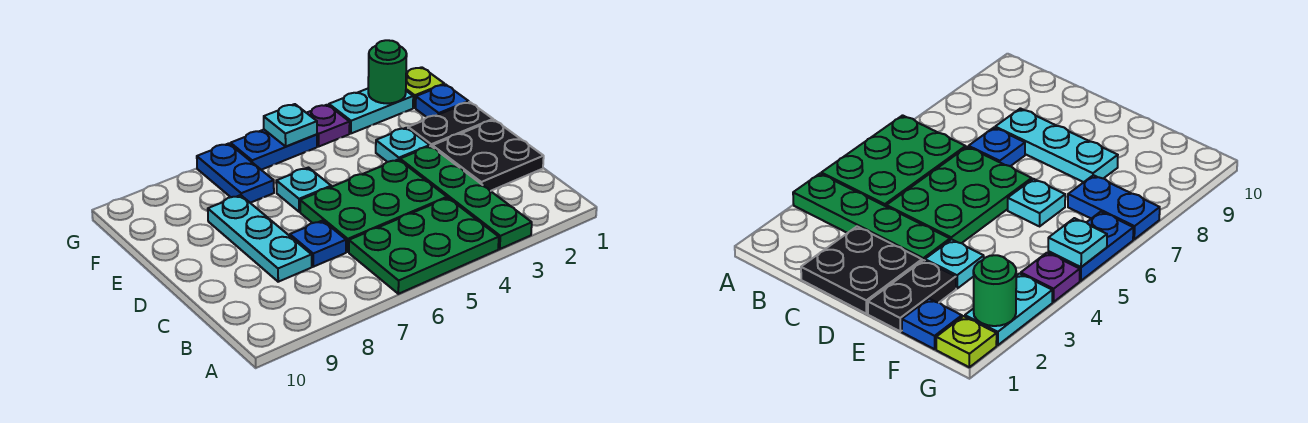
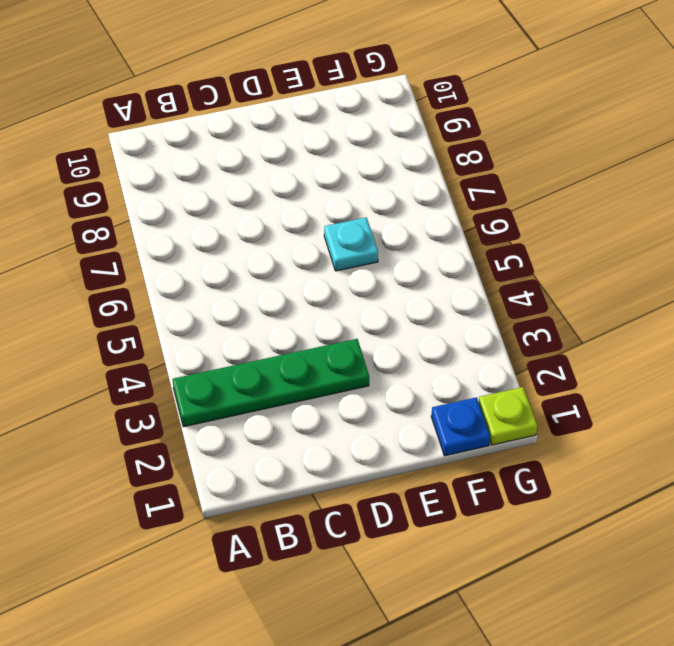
none -> green 2x3 plate [349,198,499,294]
none -> black 2x2 plate [432,120,544,191]
none -> green 2x3 plate [300,159,447,252]

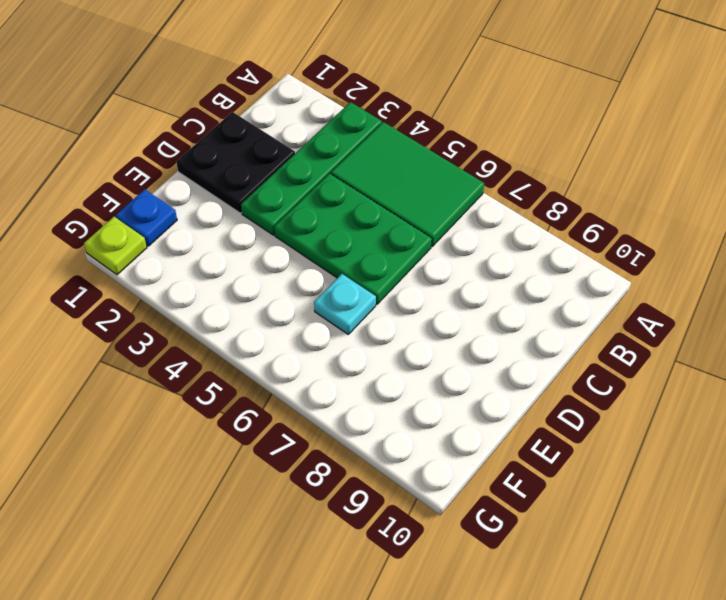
green 2x3 tile [331,122,484,246] -> green 2x3 plate [349,198,499,294]
none -> blue 1x1 plate [290,221,346,267]
none -> cyan 1x3 plate [208,195,312,282]
none -> black 1x2 plate [408,102,493,146]

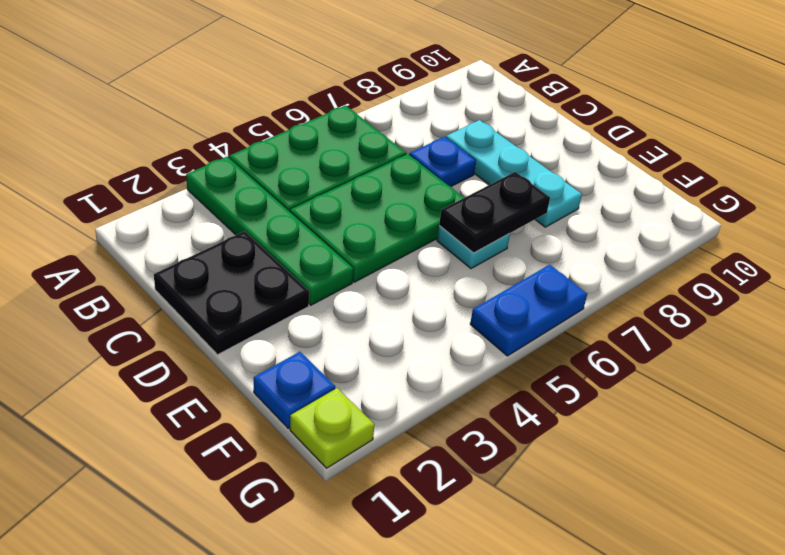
black 1x2 plate [439,172,550,253] -> black 1x2 plate moved to [408,102,493,146]
none -> cyan 1x1 plate [376,128,430,162]
none -> blue 1x2 plate [197,143,274,203]
none -> cyan 1x2 plate [329,89,413,133]

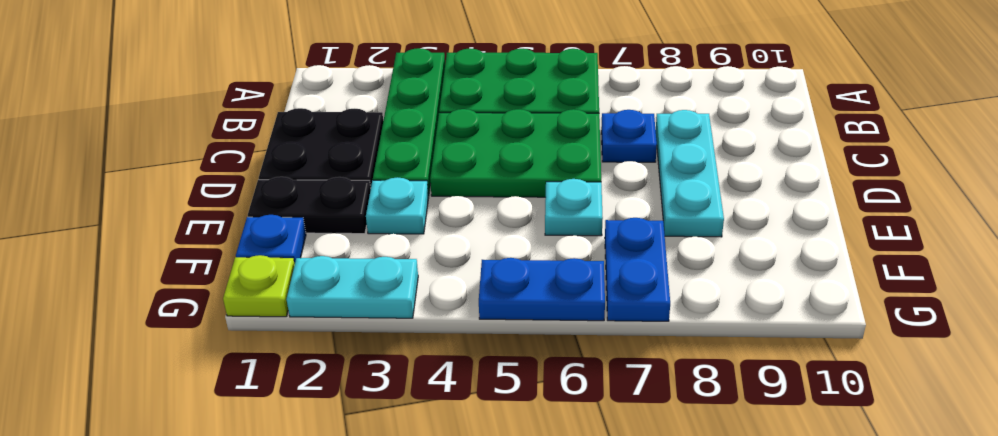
none -> purple 1x1 plate [307,105,350,146]
none -> green 1x1 round brick [368,40,407,104]
none -> cyan 1x1 plate [264,104,317,146]

